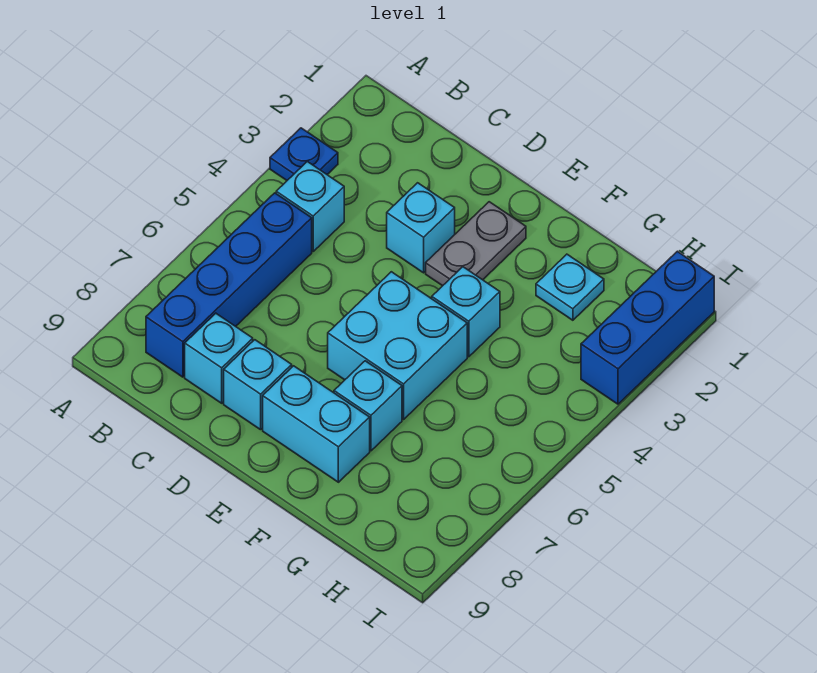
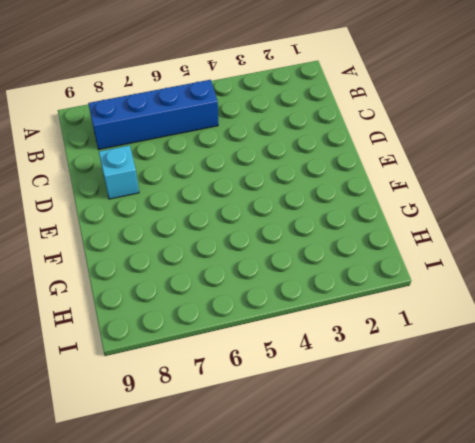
none -> blue 1x1 plate [270,128,338,180]
none -> cyan 1x1 brick [276,162,344,251]
none -> cyan 1x1 brick [185,313,253,403]

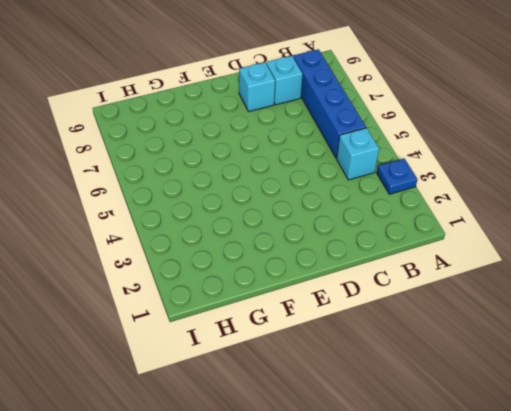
none -> cyan 1x1 brick [387,183,455,273]
none -> grey 1x2 plate [426,202,526,286]
none -> cyan 2x2 brick [328,272,467,419]

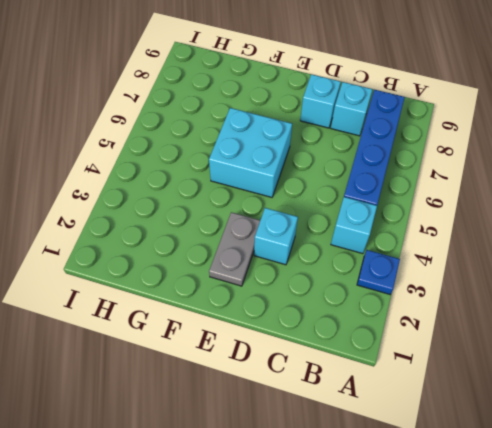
none -> cyan 1x2 brick [263,366,370,482]
none -> cyan 1x1 brick [432,267,500,357]
none -> cyan 1x1 brick [334,361,402,451]

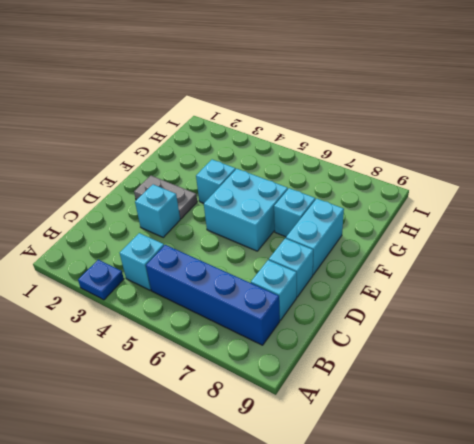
none -> cyan 1x1 plate [536,254,604,320]
none -> blue 1x3 brick [581,251,714,404]

